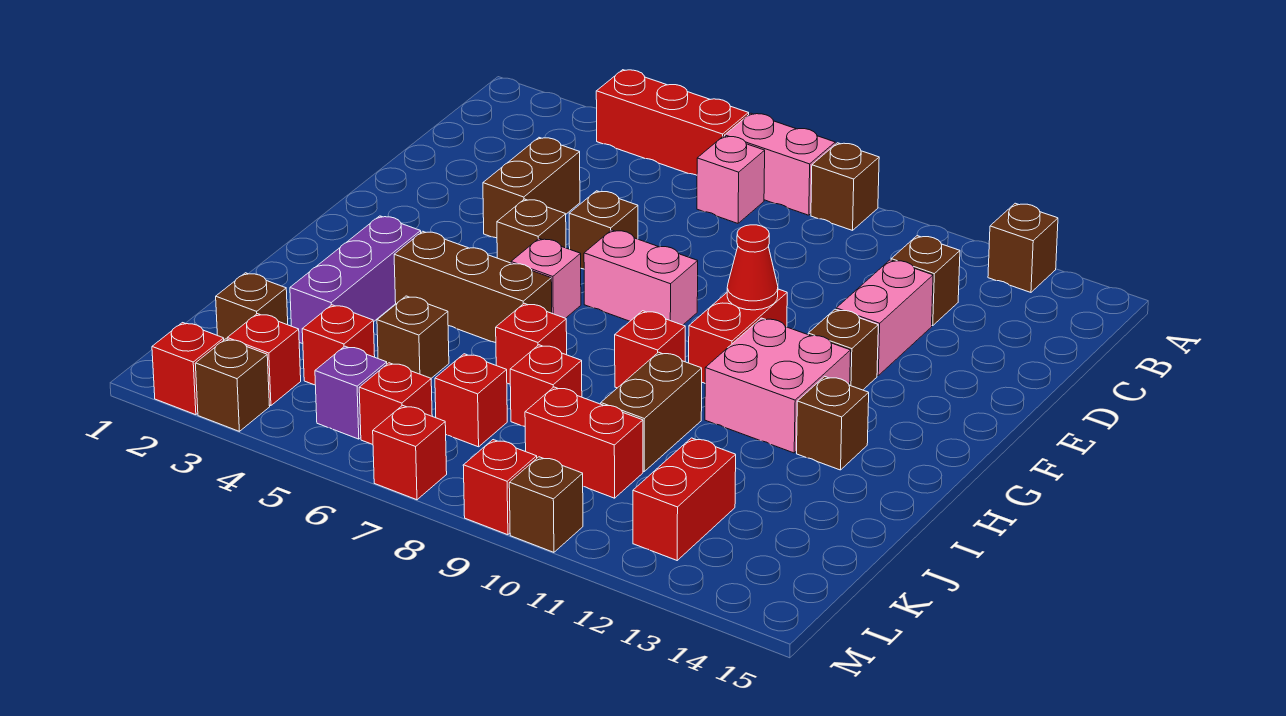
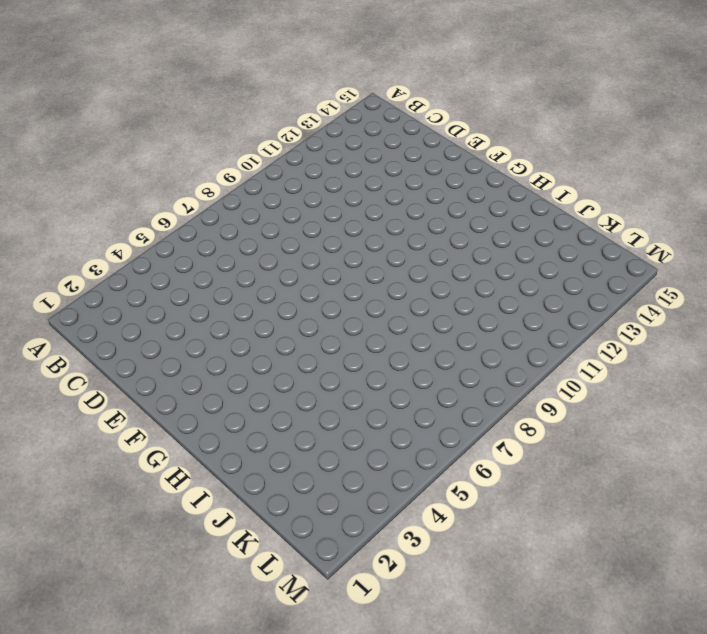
none -> red 1x3 brick [596,70,749,175]
none -> pink 1x2 brick [725,113,835,215]
none -> brown 1x1 brick [811,143,879,230]
none -> brown 1x1 brick [988,203,1058,292]

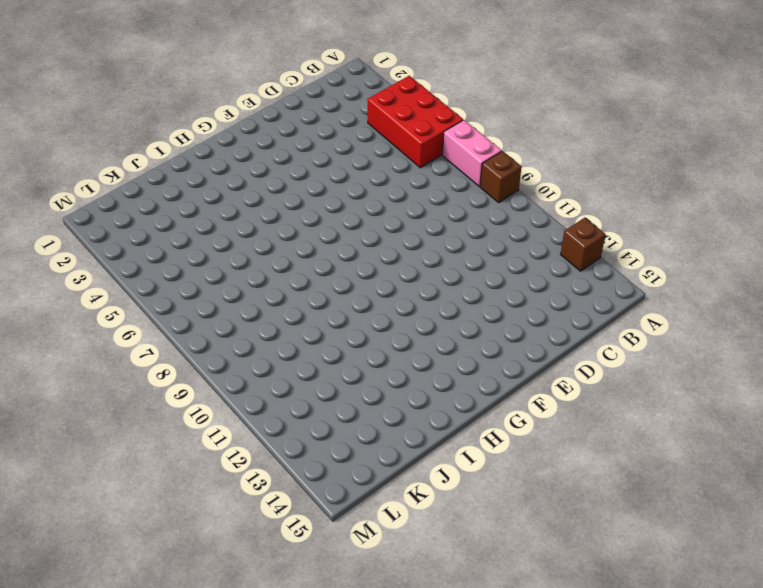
red 2x3 brick [367,76,463,168] -> red 1x3 brick [596,70,749,175]
none -> pink 1x1 brick [697,136,765,223]
none -> brown 1x1 brick [891,236,960,326]
none -> brown 1x2 brick [483,138,580,238]
none -> pink 1x2 brick [836,260,933,376]

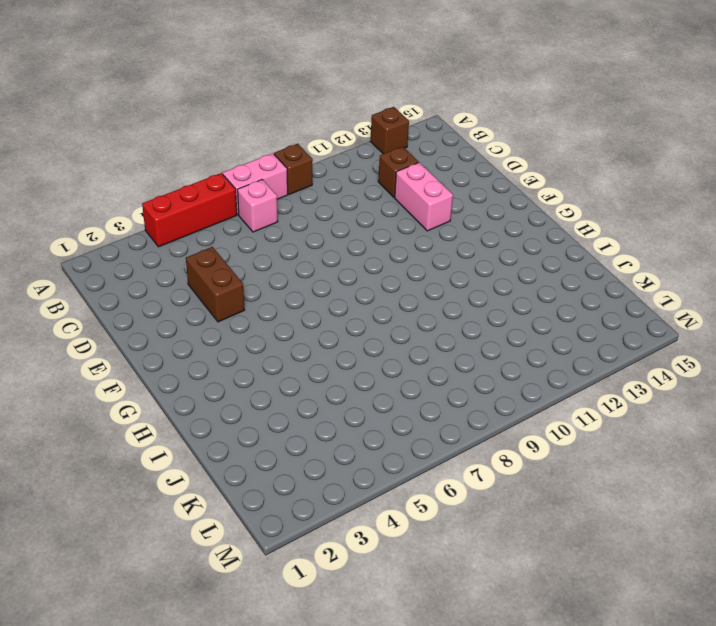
none -> brown 1x1 brick [569,191,638,269]
none -> brown 1x1 brick [497,199,566,263]
none -> pink 1x2 brick [584,230,698,325]
none -> red 1x2 brick [689,289,787,383]

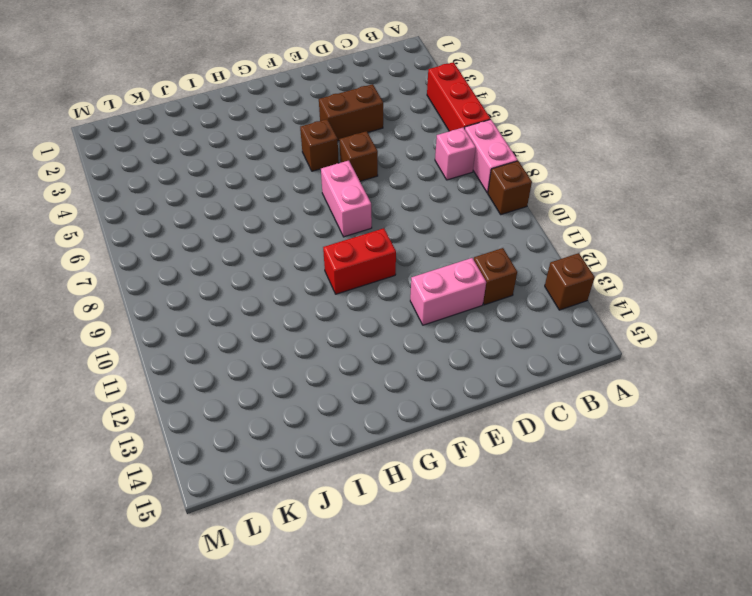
none -> brown 1x1 brick [808,309,878,390]
none -> pink 1x1 brick [511,239,581,318]
none -> pink 2x2 brick [705,318,851,453]
none -> purple 1x3 brick [290,216,421,344]

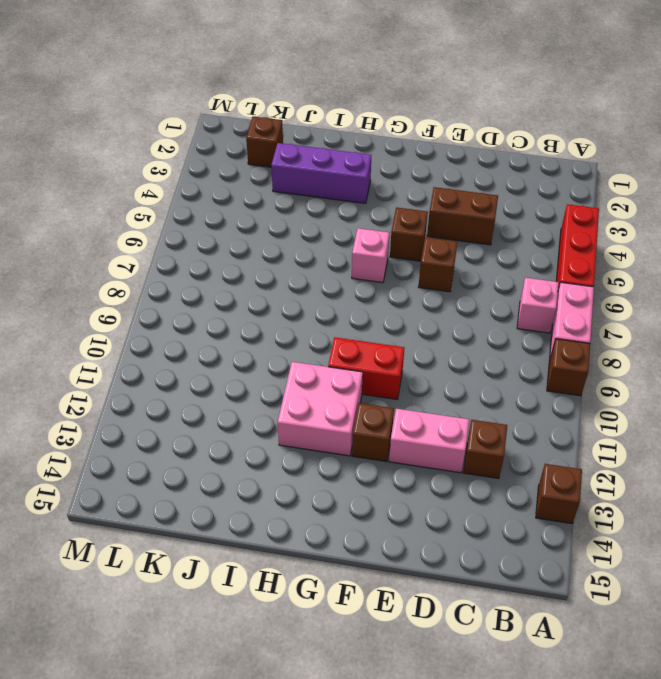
none -> pink 1x2 brick [584,230,698,325]
none -> brown 1x3 brick [394,231,552,343]
none -> red 1x1 brick [615,311,685,388]
none -> brown 1x1 brick [797,376,869,470]

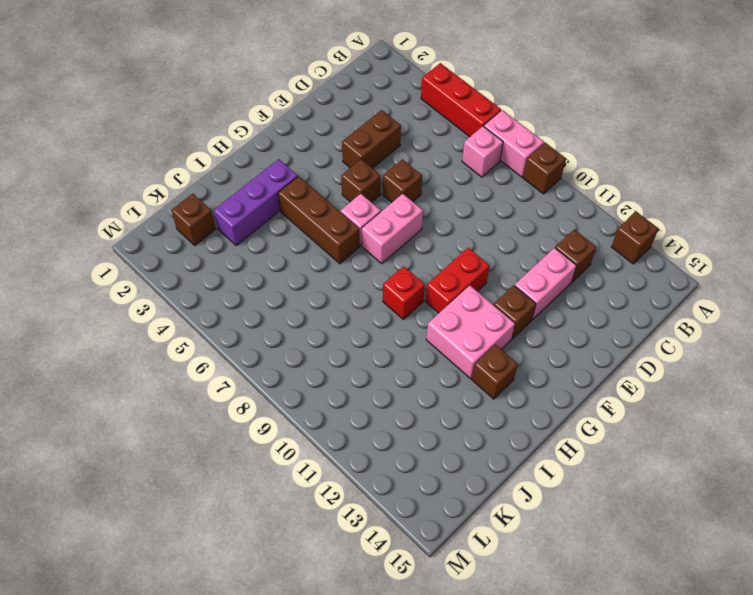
pink 1x2 brick [362,194,423,263] -> pink 1x2 brick turned to [584,230,698,325]
none -> red 1x1 brick [496,303,567,384]
none -> brown 1x2 brick [601,352,702,471]
none -> brown 1x1 brick [377,296,449,378]
none -> red 1x1 brick [510,345,582,426]

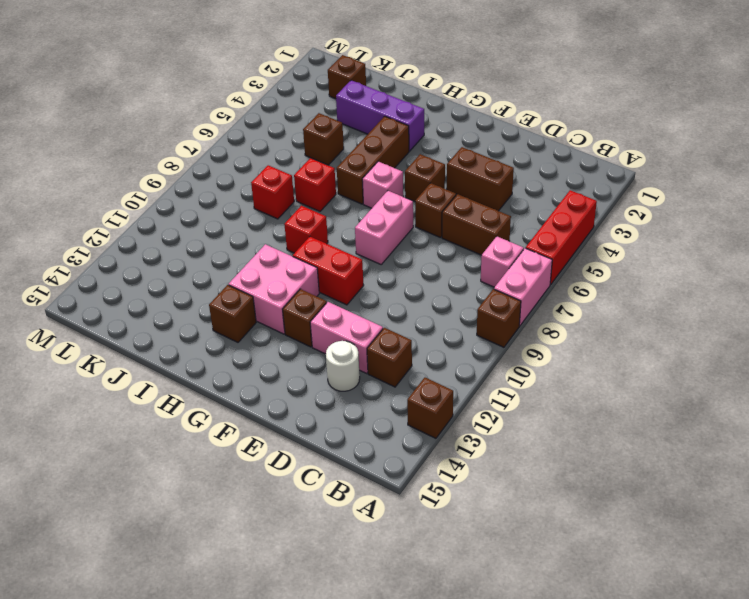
brown 1x2 brick [442,194,511,255] -> brown 1x2 brick moved to [601,352,702,471]
white 1x1 round brick [326,341,360,391] -> none
none -> red 1x1 brick [302,305,375,385]
none -> red 1x1 brick [435,354,507,447]
none -> red 1x2 brick [525,387,643,498]
none -> red 1x2 brick [633,438,736,560]

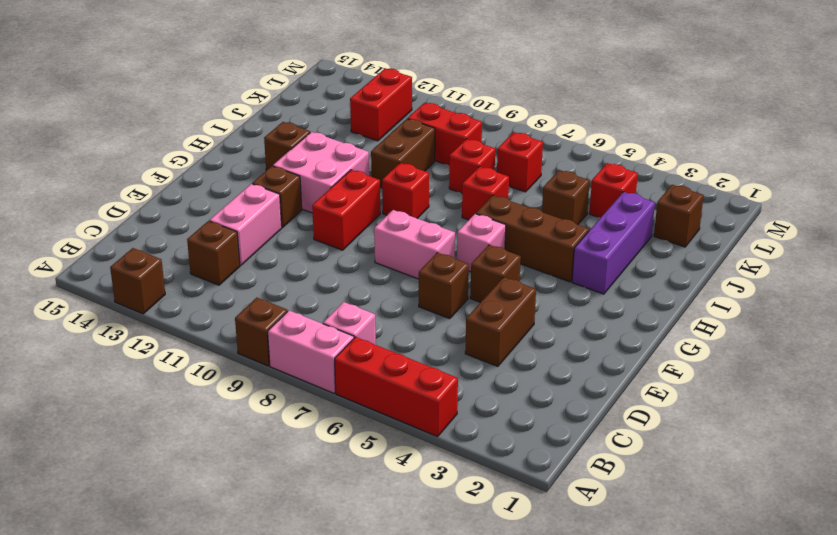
none -> red 1x1 brick [227,314,301,406]
none -> purple 1x1 brick [315,346,387,439]
none -> red 1x1 brick [359,363,432,445]
none -> red 1x1 brick [152,323,224,415]

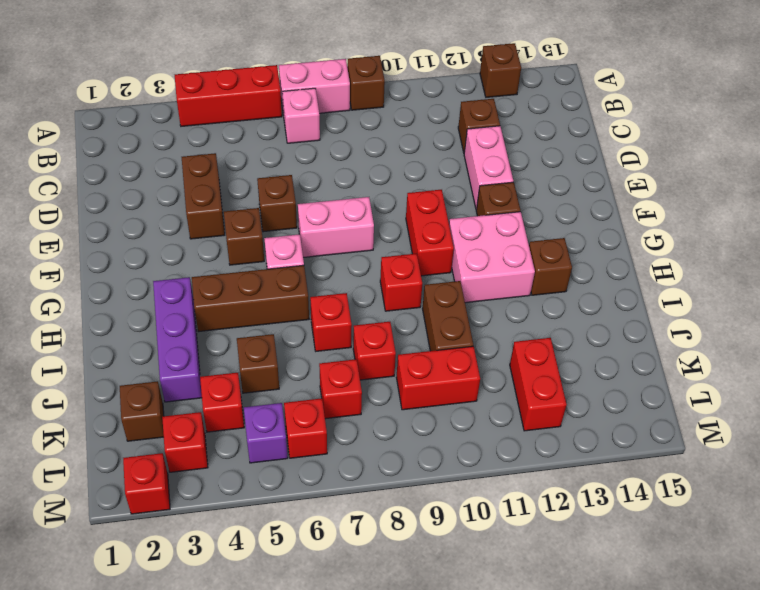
none -> brown 1x1 brick [195,339,270,431]
none -> red 1x1 brick [373,405,447,500]
none -> red 1x1 brick [463,440,537,535]
none -> brown 1x1 brick [509,457,583,552]

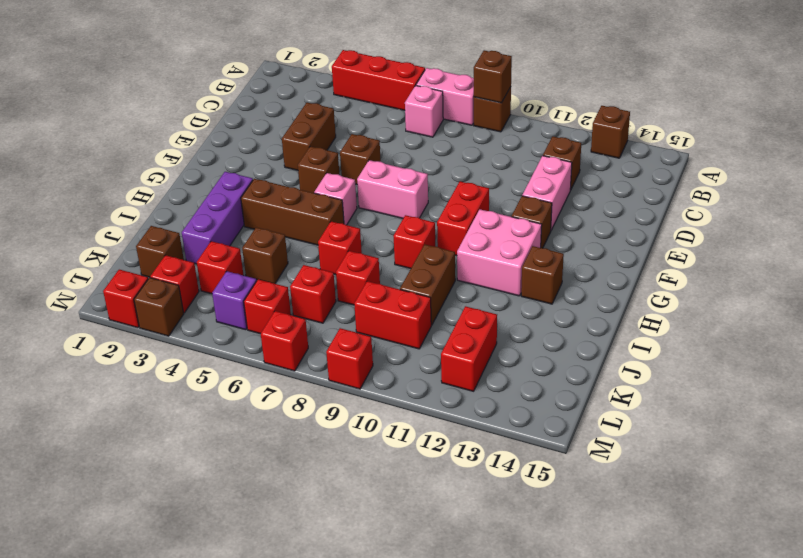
brown 1x1 brick [474,50,512,103] -> brown 1x1 brick moved to [509,457,583,552]
none -> red 1x1 cone [727,225,778,310]

